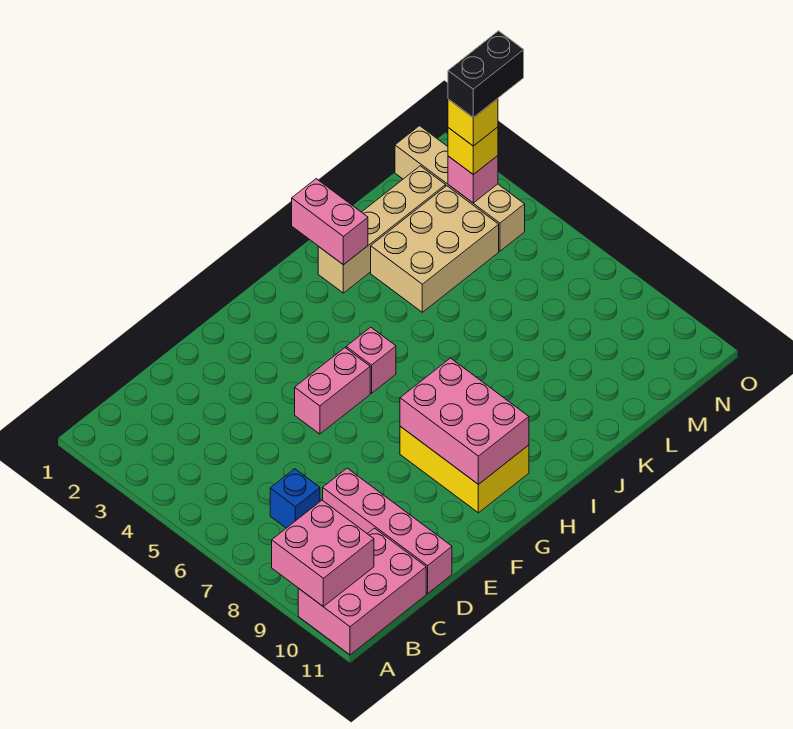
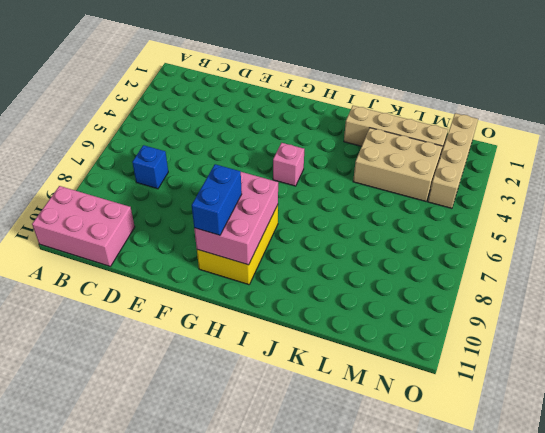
blue 1x2 brick [192,164,242,235] -> none
none -> pink 1x4 brick [323,468,452,594]
none -> pink 1x2 brick [295,348,370,434]
none -> pink 2x2 brick [272,500,374,606]

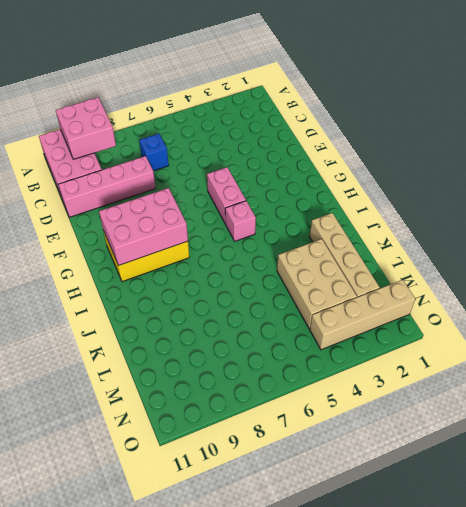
none -> pink 1x2 brick [292,179,368,265]
none -> pink 1x1 brick [448,156,498,203]
none -> yellow 1x1 brick [448,127,498,175]

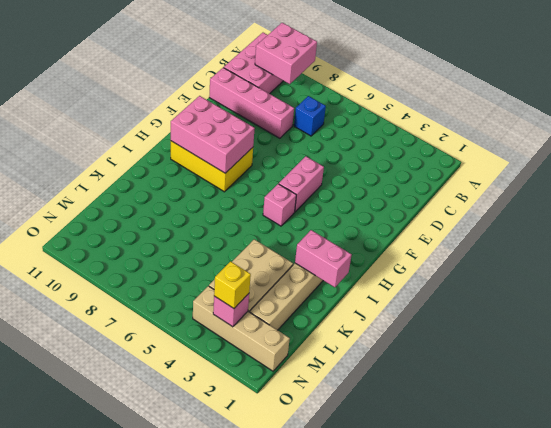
none -> yellow 1x1 brick [448,99,498,146]
none -> black 1x2 brick [448,31,524,117]

